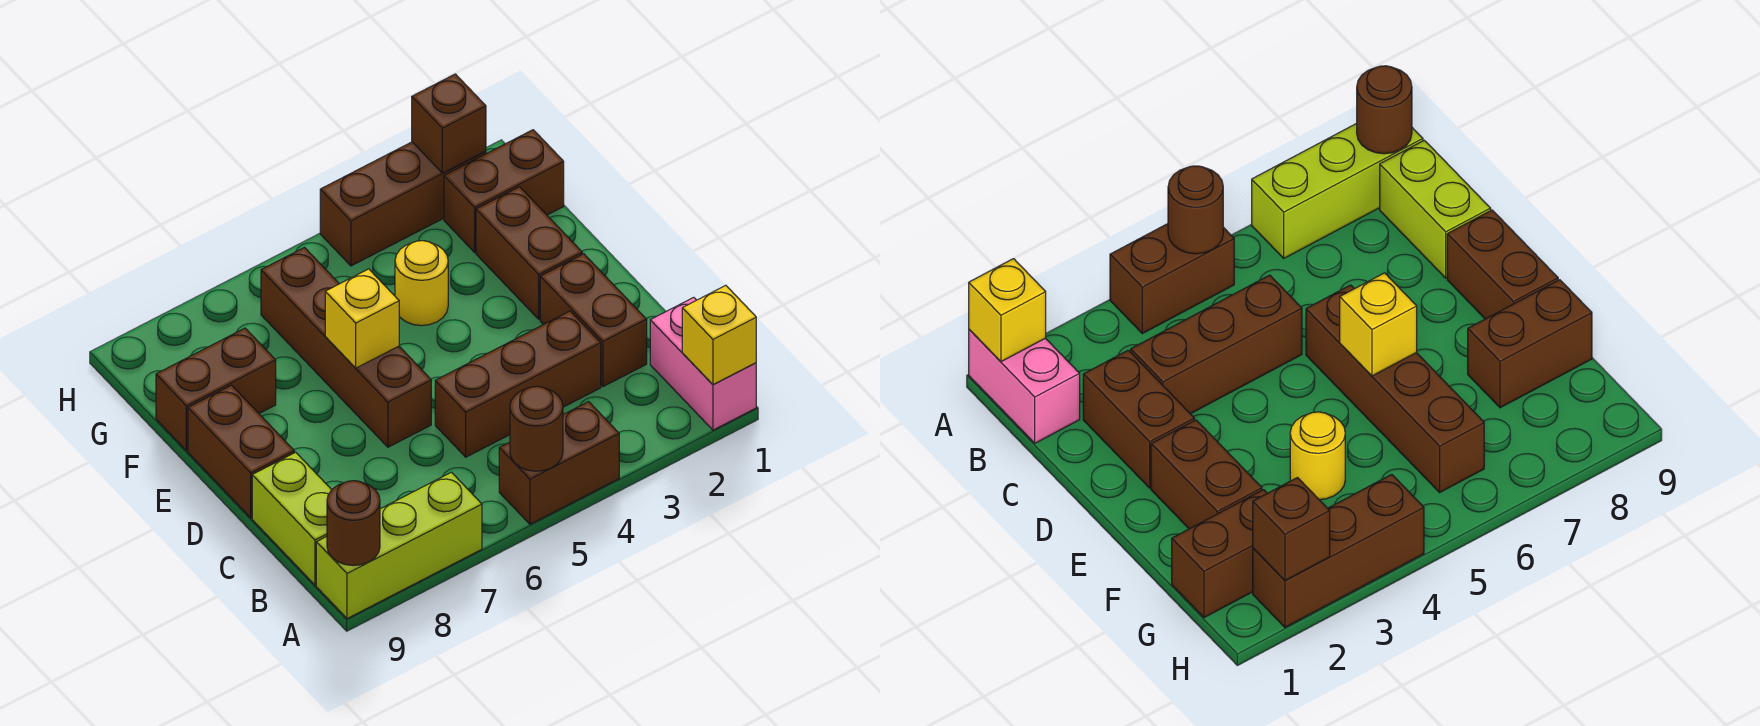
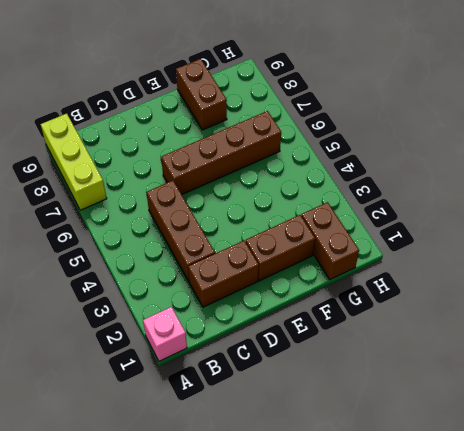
pink 1x1 brick [143,307,187,361] -> pink 1x2 brick [650,297,756,430]
none -> brown 1x2 brick [499,402,619,524]
none -> lime 1x2 brick [252,452,331,585]
none -> brown 1x2 brick [188,385,294,518]

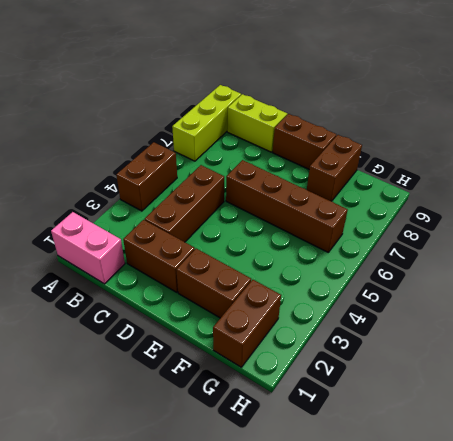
none -> yellow 1x1 round brick [395,241,448,326]
none -> brown 1x3 brick [320,142,486,266]
none -> yellow 1x1 brick [682,285,756,384]

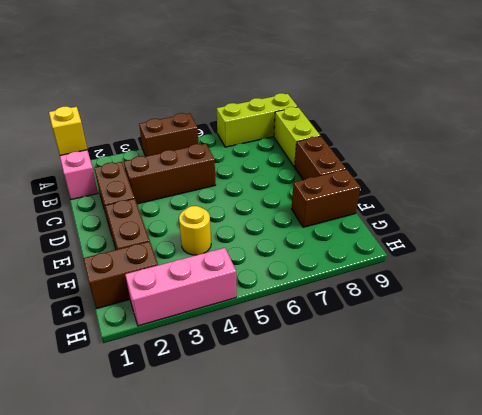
pink 1x3 brick [125,248,236,326] -> brown 1x3 brick [320,142,486,266]
none -> brown 1x4 brick [261,248,431,447]
none -> brown 1x1 round brick [510,386,563,471]
none -> brown 1x1 round brick [327,481,380,566]

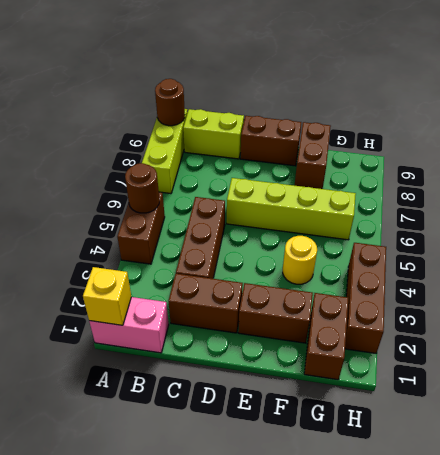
lime 1x4 brick [227,178,356,240] -> brown 1x4 brick [261,248,431,447]
none -> yellow 1x1 brick [325,269,399,368]
none -> brown 1x1 brick [412,74,486,173]

